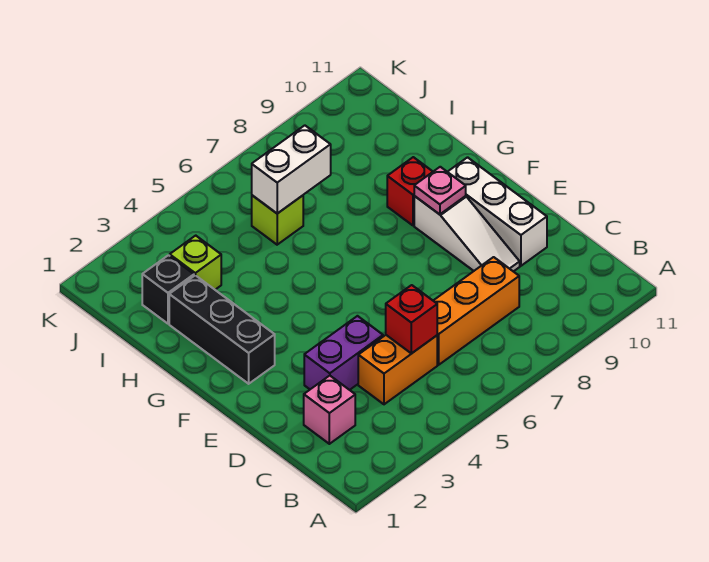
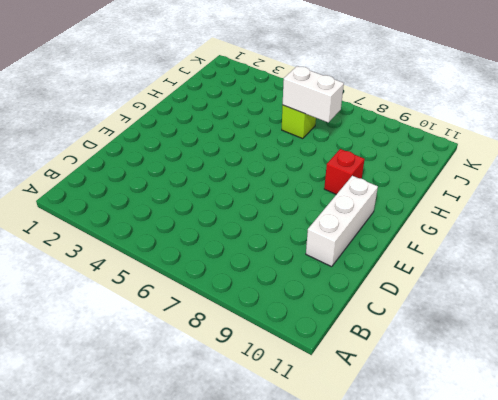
none -> pink 1x1 brick [304,376,355,444]
none -> orange 1x2 brick [358,335,437,404]
none -> orange 1x3 brick [433,257,519,365]

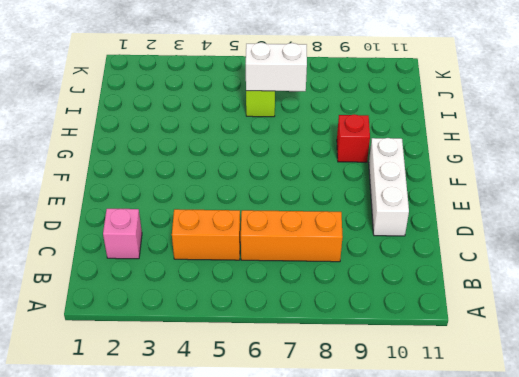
none -> purple 1x2 brick [304,316,383,390]
none -> white 1x3 slope [414,196,520,272]
none -> black 1x3 brick [169,275,275,384]

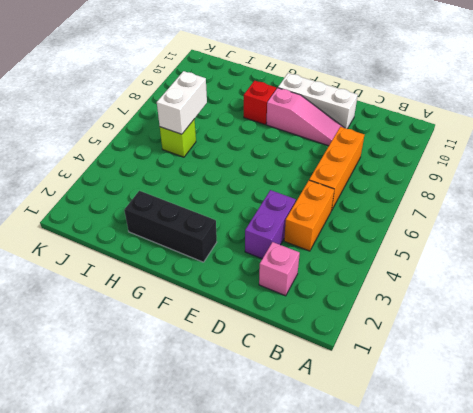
pink 1x3 slope [266,88,344,146] -> white 1x3 slope [414,196,520,272]
none -> black 1x1 brick [142,255,194,324]
none -> lime 1x1 brick [170,236,221,290]
none -> red 1x1 brick [386,285,437,354]

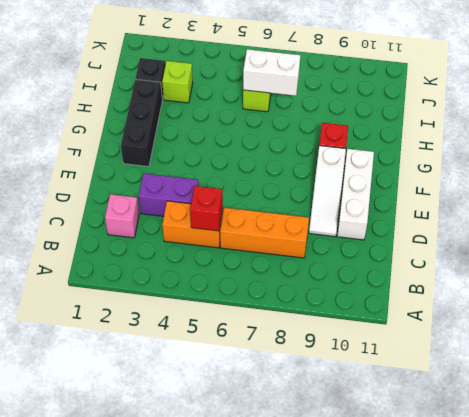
none -> pink 1x1 plate [414,167,466,214]

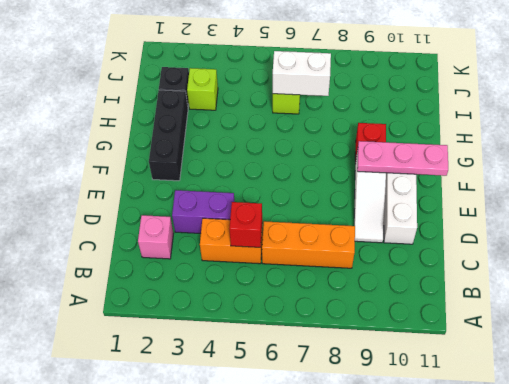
pink 1x3 plate [357,141,448,176] -> pink 1x1 plate [414,167,466,214]

